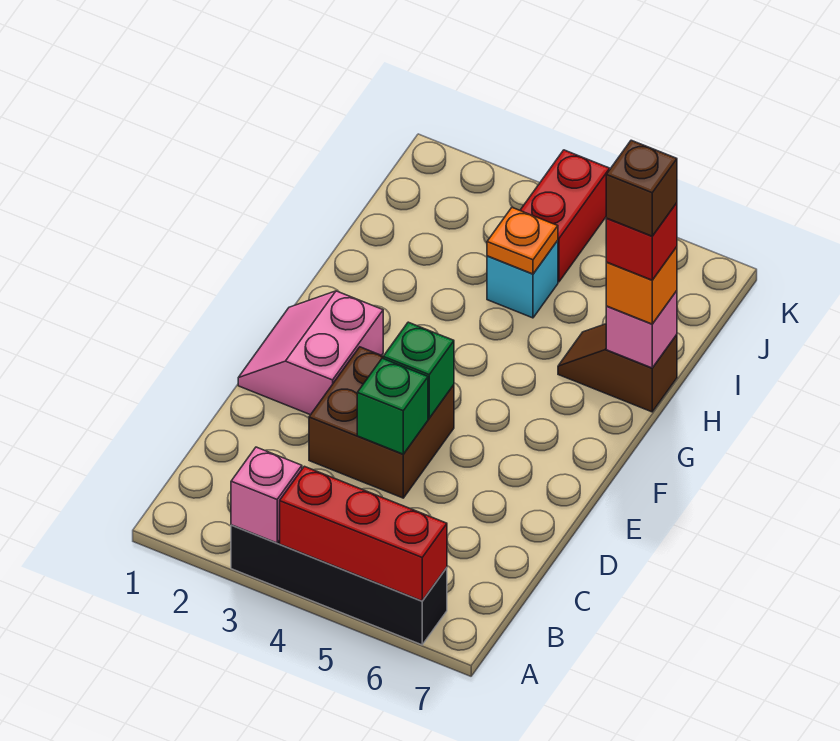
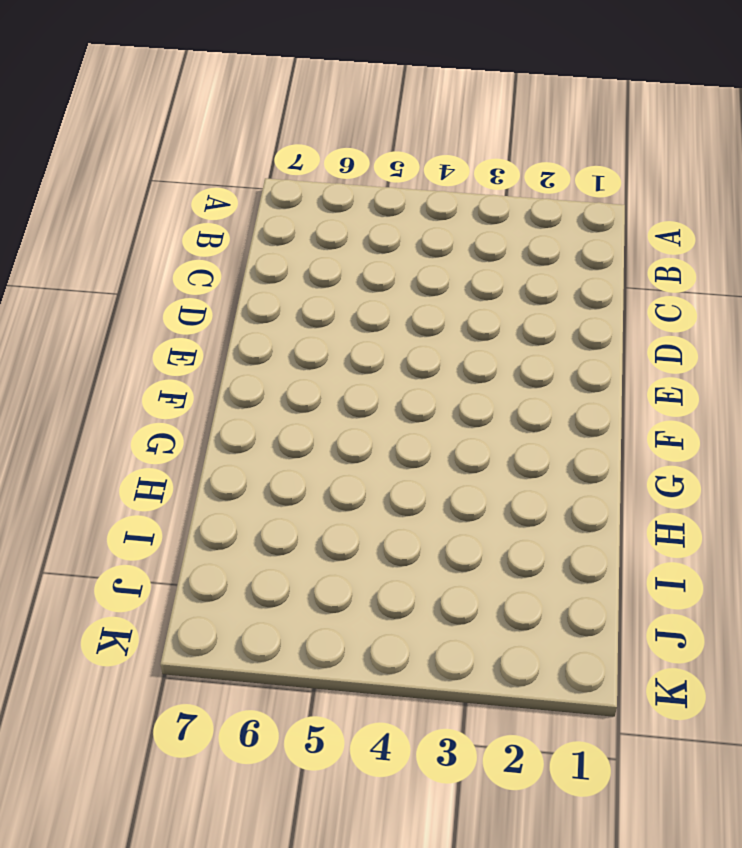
none -> black 1x4 brick [231,525,447,645]
none -> brown 2x2 brick [309,347,454,498]
none -> pink 2x2 slope [238,291,383,415]

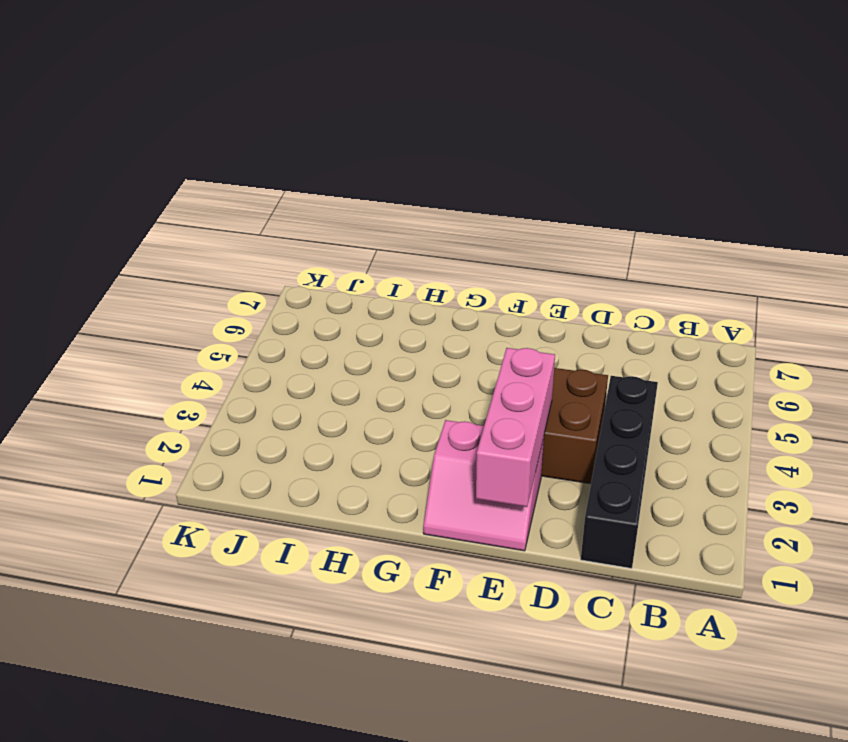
black 1x4 brick [581,376,658,568] -> black 1x4 brick moved to [231,525,447,645]
pink 1x3 brick [476,348,555,507] -> none
none -> brown 1x2 slope [558,324,677,412]
none -> cyan 1x1 brick [487,240,558,318]
none -> red 1x2 brick [520,150,610,282]

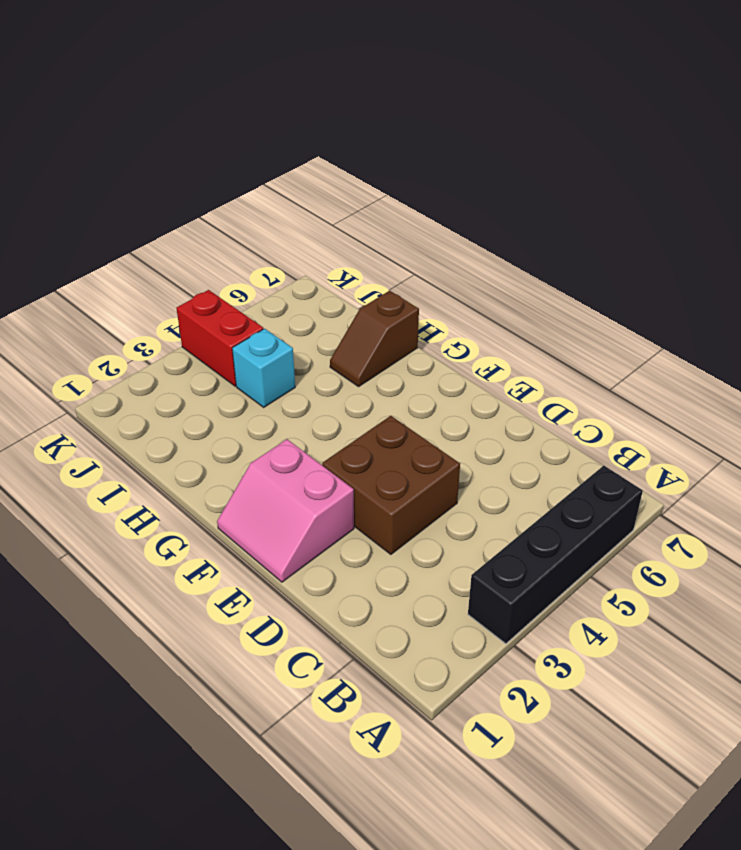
none -> pink 1x1 brick [231,447,302,543]
none -> red 1x3 brick [280,466,447,601]
none -> green 1x1 brick [357,358,428,454]

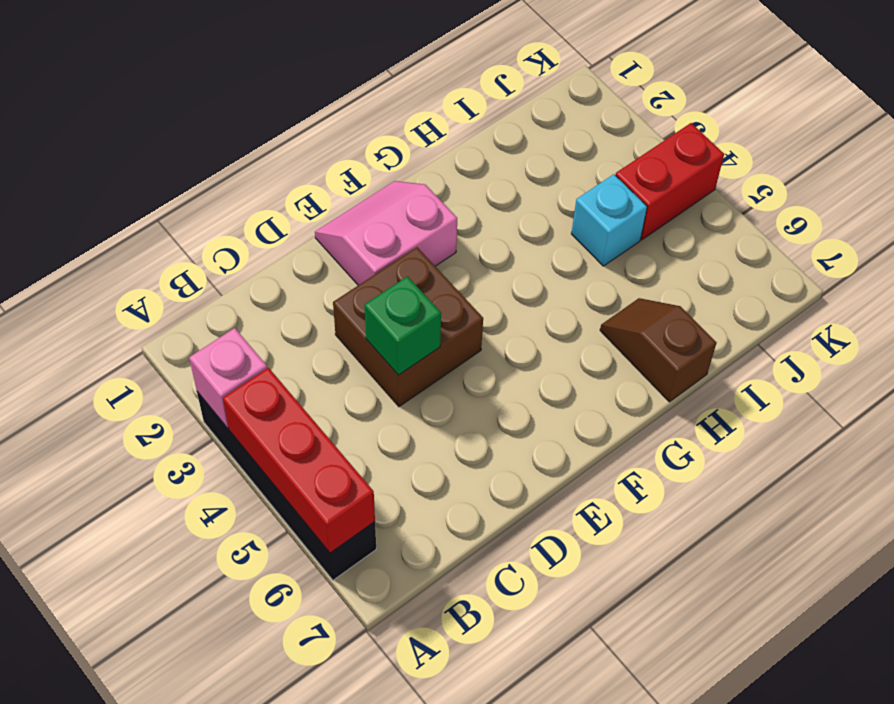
none -> green 1x1 brick [383,322,454,418]
none -> pink 1x1 brick [606,291,677,368]
none -> orange 1x1 plate [487,208,558,274]

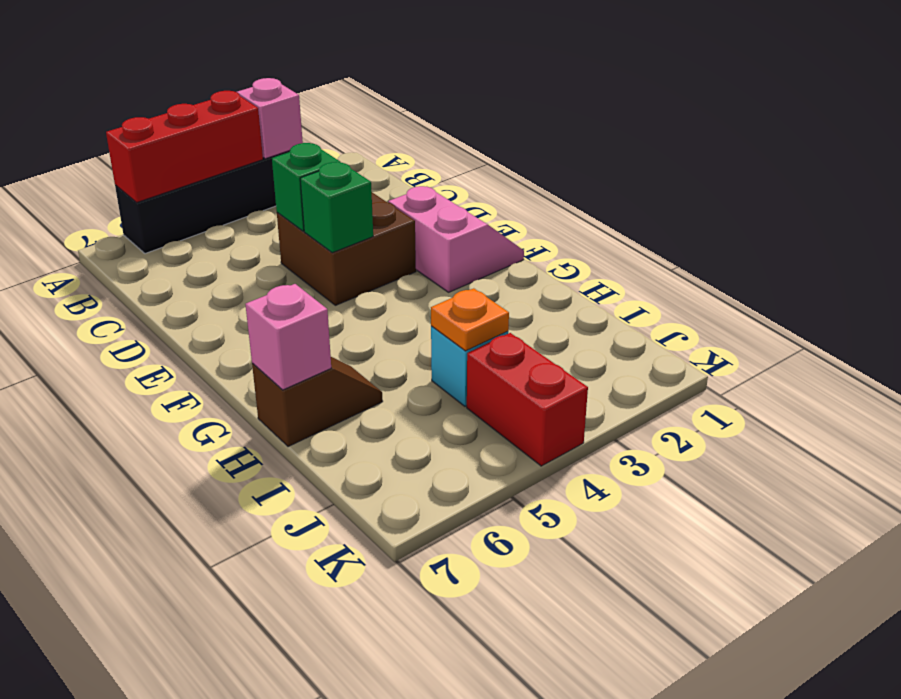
none -> orange 1x1 brick [606,247,677,324]
none -> red 1x1 brick [606,203,677,280]
none -> brown 1x1 brick [606,140,677,236]

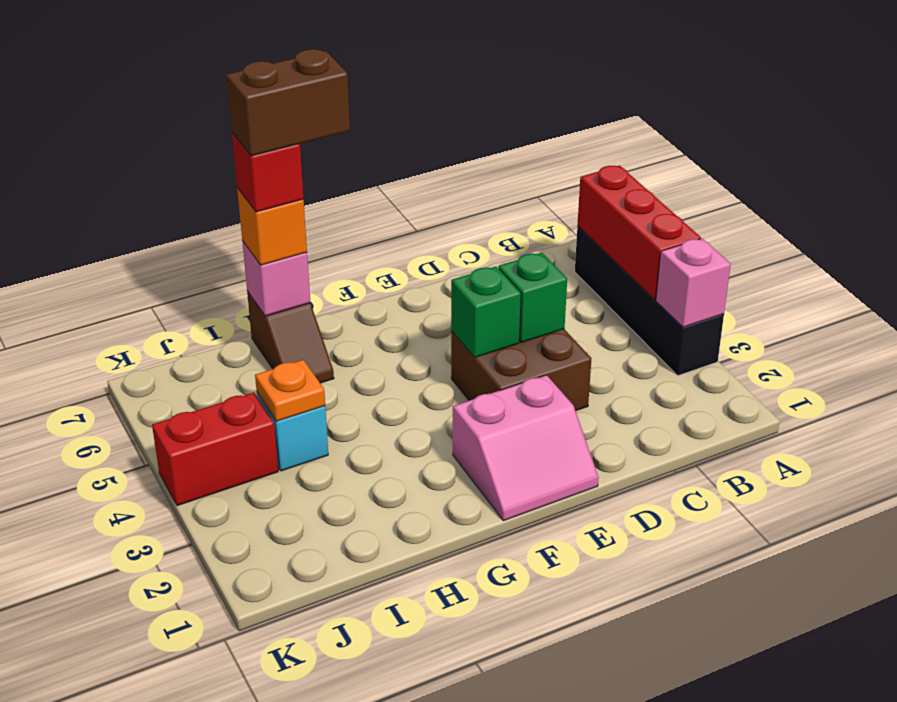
brown 1x2 brick [226,49,350,156] -> brown 1x1 brick [606,140,677,236]

